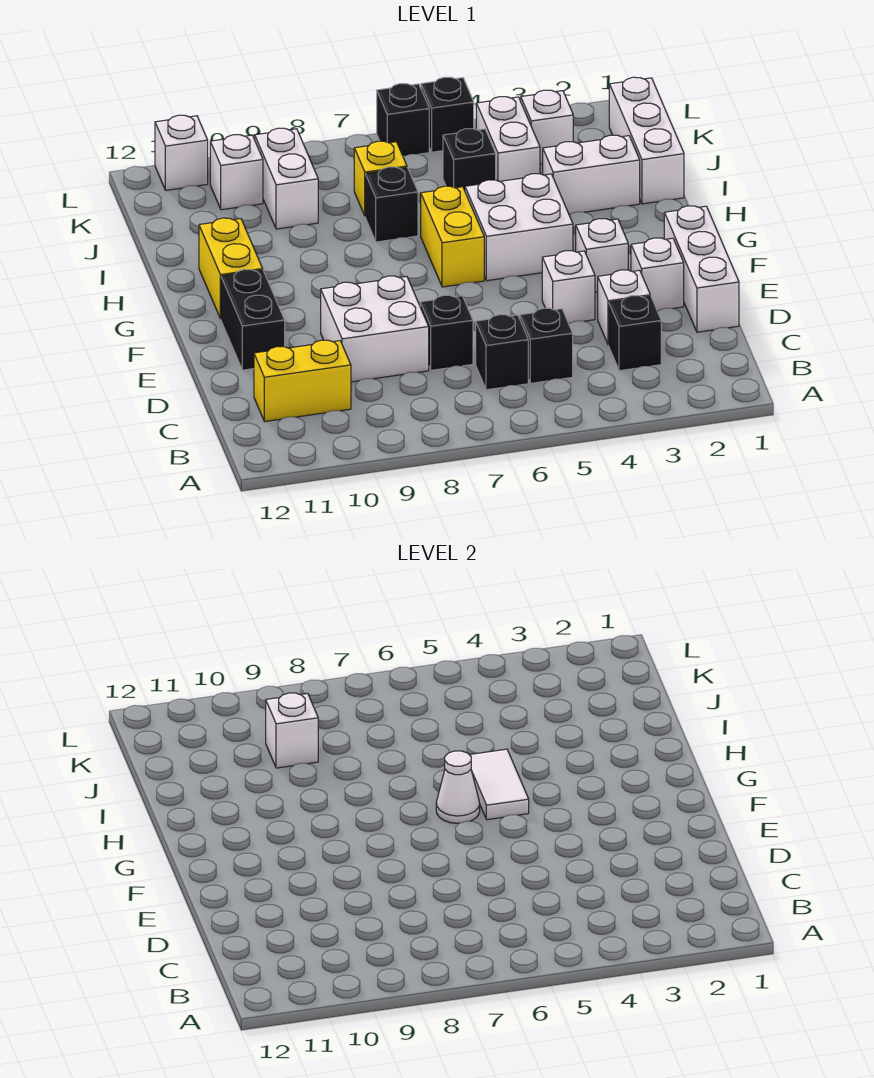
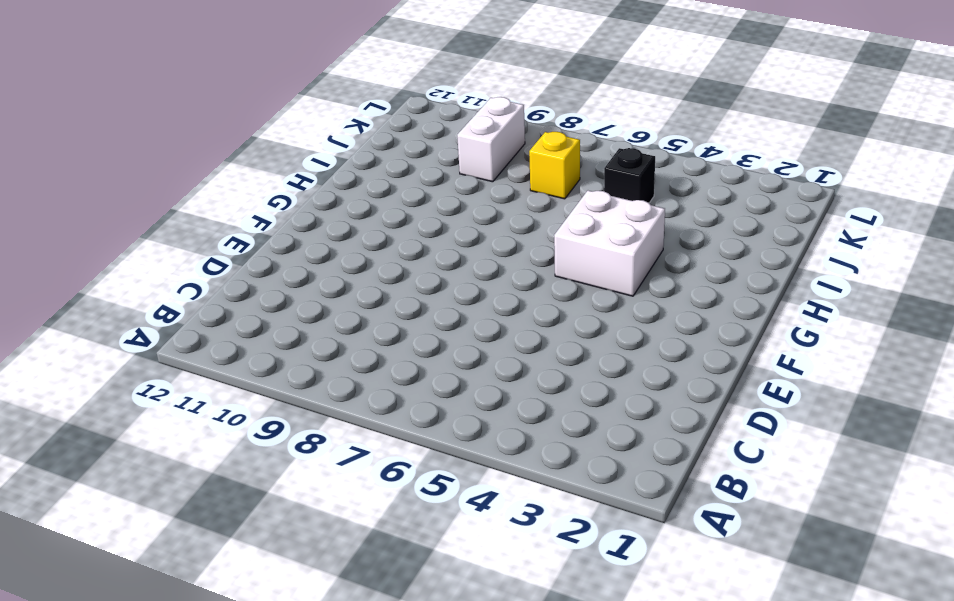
none -> black 1x1 brick [609,296,661,371]
none -> black 1x1 brick [520,308,573,383]
none -> black 1x1 brick [476,315,528,390]
none -> yellow 1x2 brick [254,340,351,422]

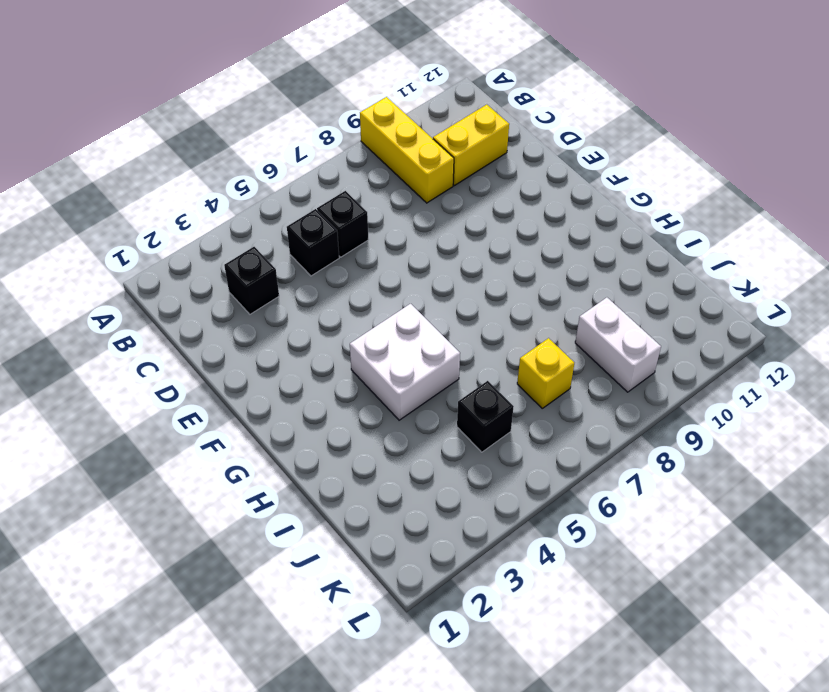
yellow 1x3 brick [360,97,454,203] -> none
none -> white 1x3 brick [664,206,739,332]
none -> white 1x1 brick [598,270,650,345]
none -> black 1x1 brick [420,295,473,370]
none -> white 2x2 brick [321,276,429,382]

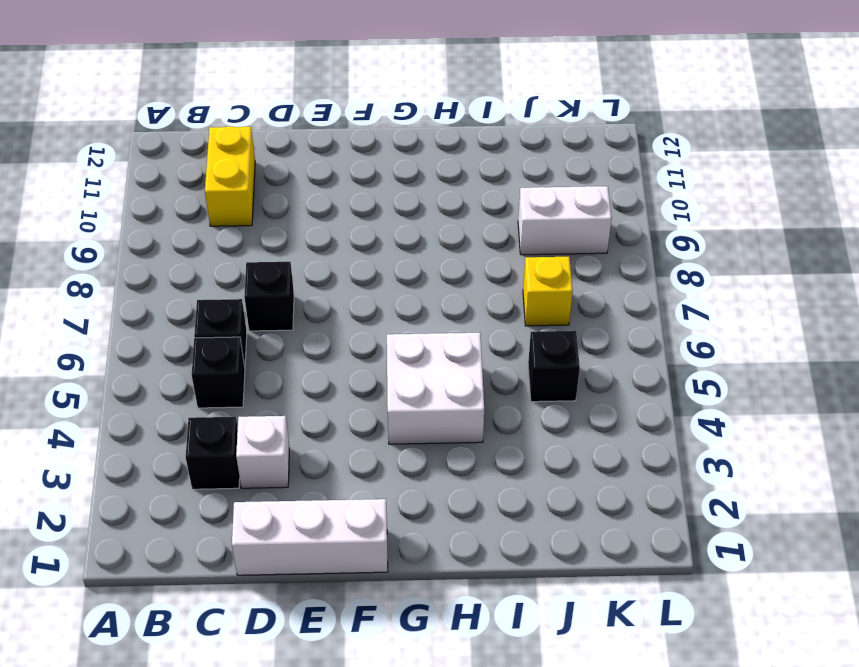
none -> white 2x2 brick [321,276,429,382]
none -> white 1x1 brick [631,238,684,311]
none -> white 1x1 brick [542,251,595,323]
none -> black 1x2 brick [221,269,285,370]

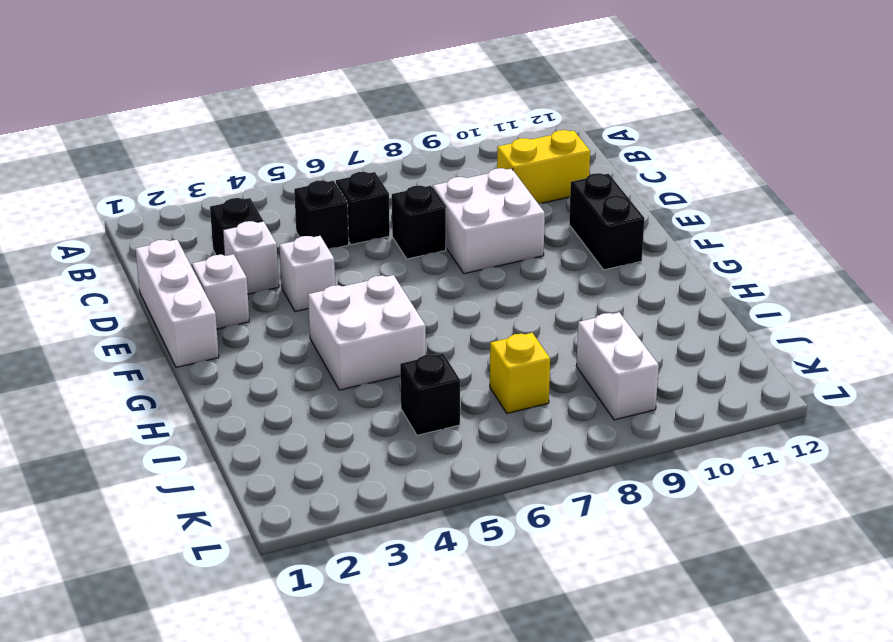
none -> white 1x1 brick [576,219,628,292]
none -> yellow 1x2 brick [421,186,484,287]
none -> yellow 1x2 brick [199,218,263,319]
none -> white 1x3 brick [609,77,684,204]

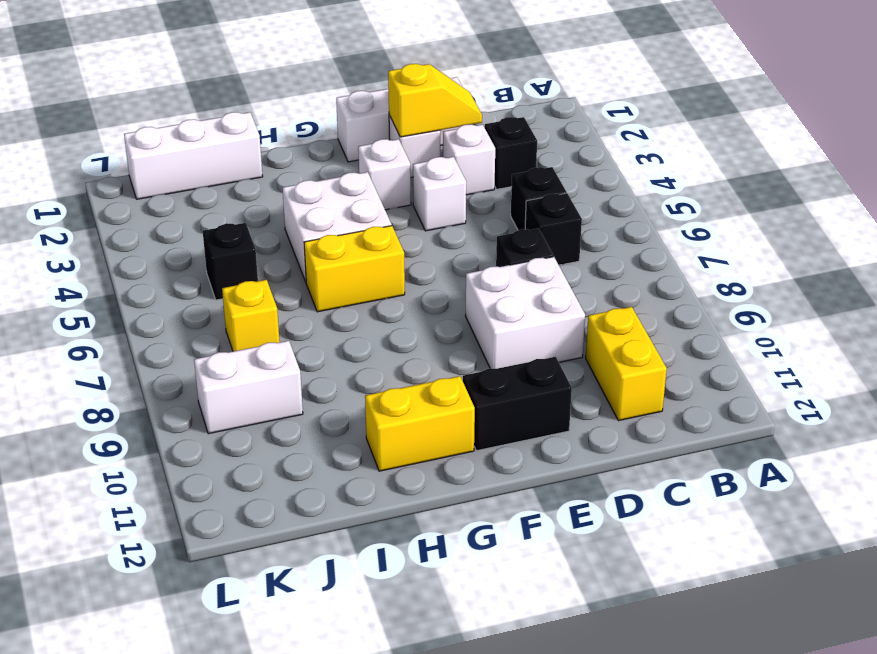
yellow 1x2 slope [388,64,482,137] -> none
none -> white 1x2 brick [543,135,640,214]
none -> black 1x1 brick [365,167,418,242]
none -> white 1x2 brick [476,97,540,181]
none -> white 1x1 brick [521,90,573,164]

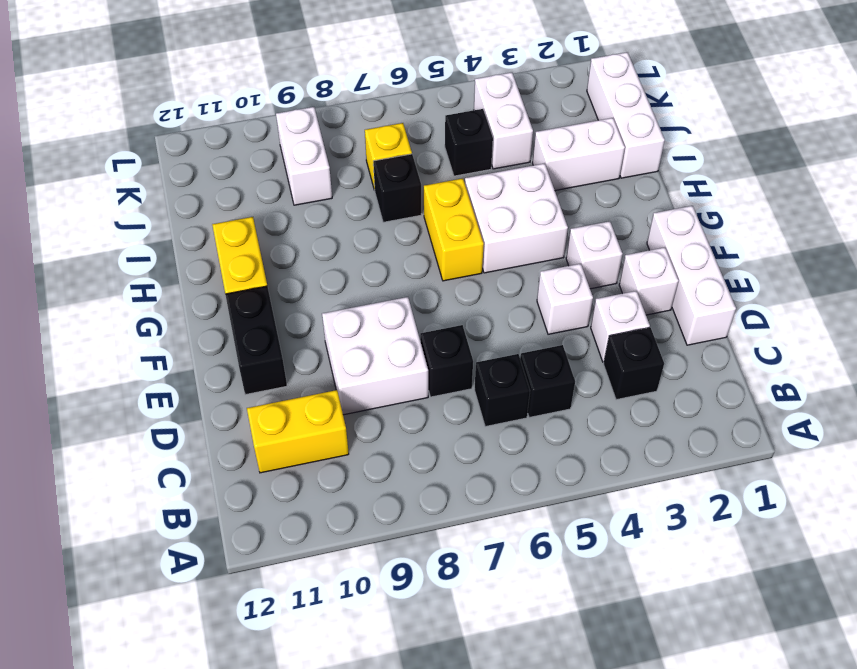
none -> white 1x1 brick [521,90,573,164]
none -> white 1x1 brick [210,135,263,210]
none -> black 1x1 brick [421,77,474,152]
none -> black 1x1 brick [377,84,429,156]

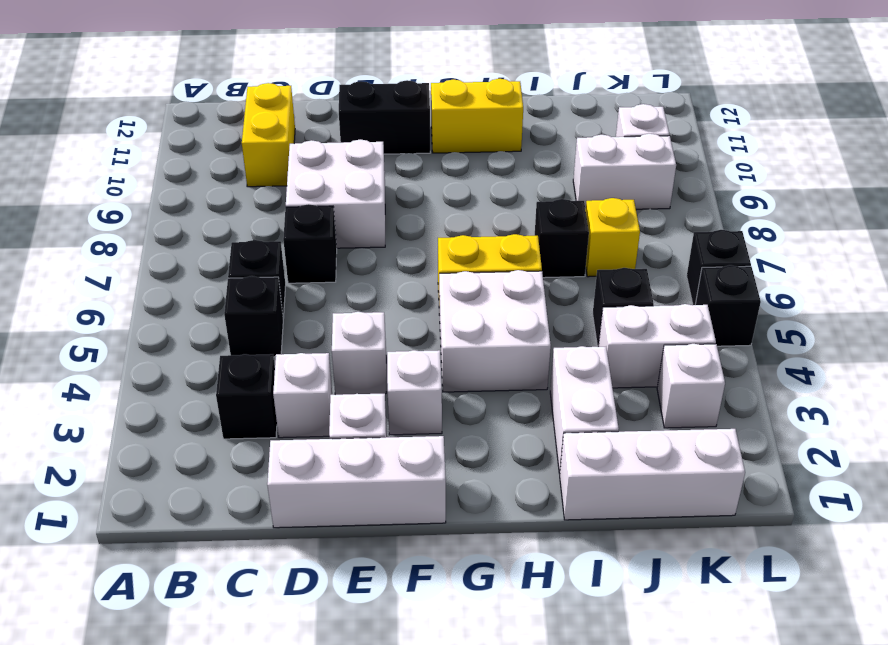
none -> white 1x1 brick [155,115,208,190]
none -> white 1x2 tile [470,749,529,820]
none -> white 1x1 cone [436,751,480,823]
none -> white 1x1 brick [266,693,318,768]

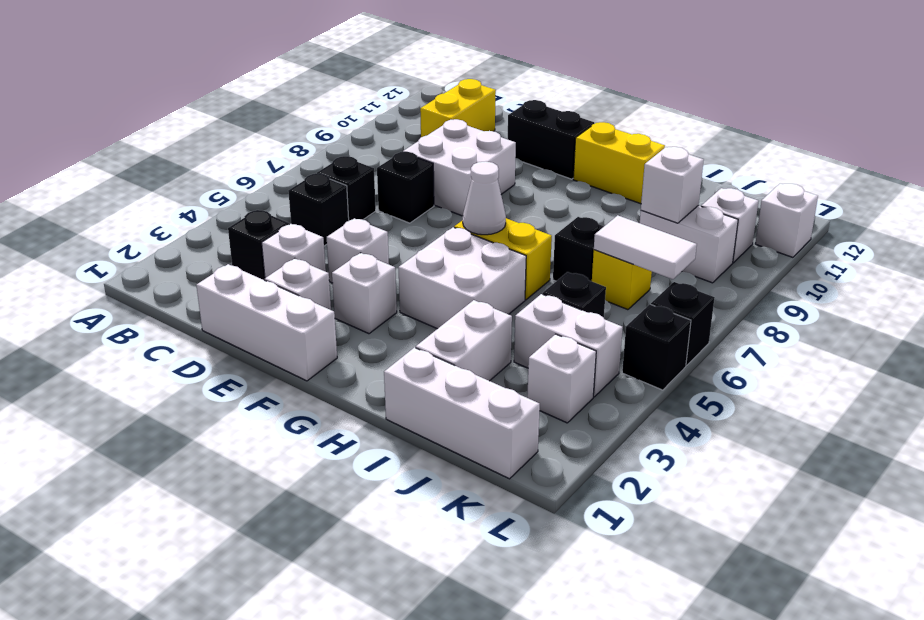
white 1x2 tile [594,215,697,279] -> white 1x2 tile moved to [470,749,529,820]

